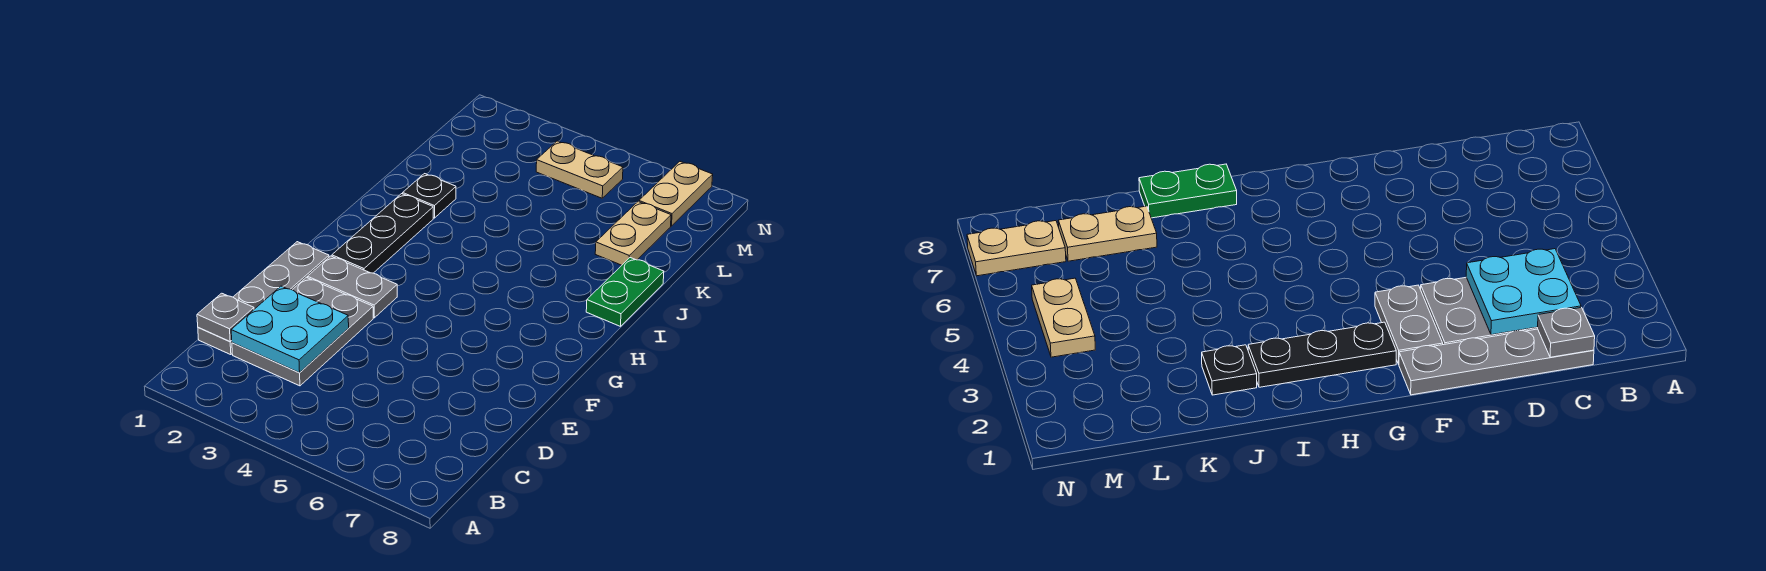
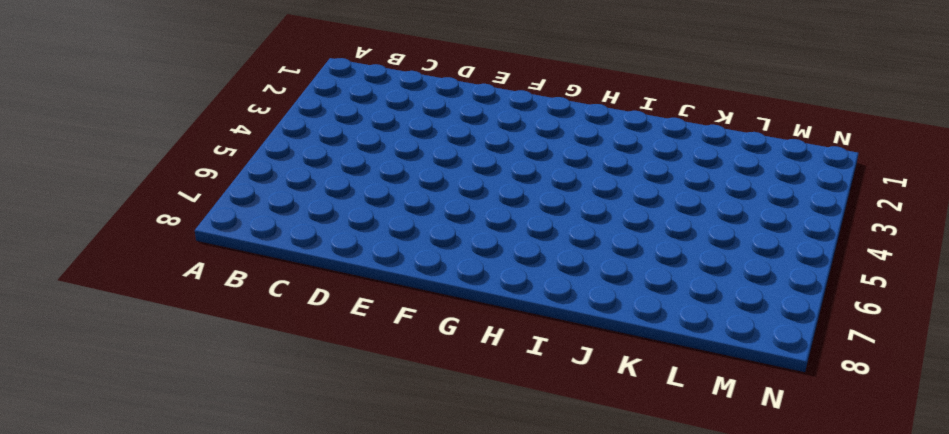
none -> grey 1x4 plate [198,242,329,355]
none -> grey 2x3 plate [232,277,373,386]

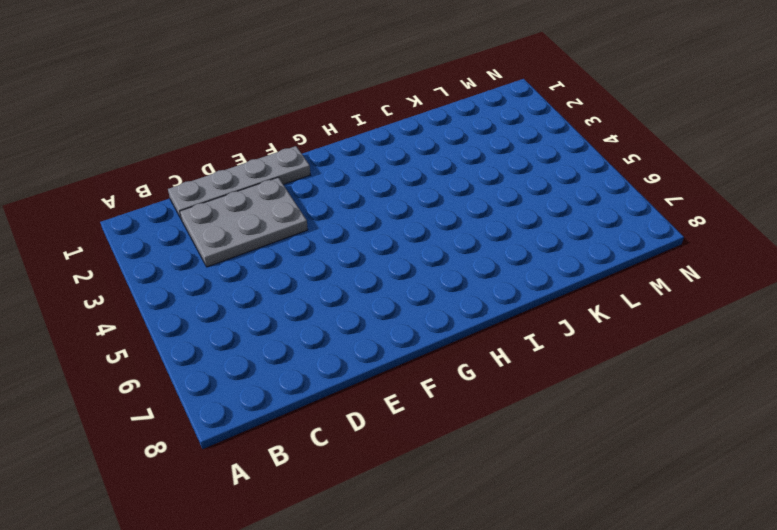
none -> grey 1x2 plate [307,256,397,318]
none -> black 1x3 plate [332,194,433,273]

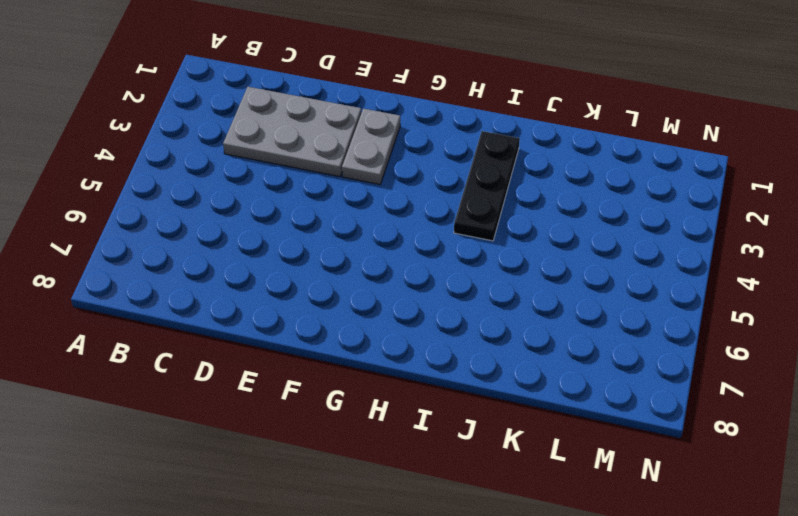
black 1x3 plate [454,131,520,241] -> black 1x3 plate turned to [332,194,433,273]
none -> grey 1x4 plate [198,242,329,355]
none -> green 1x2 plate [586,258,664,326]

